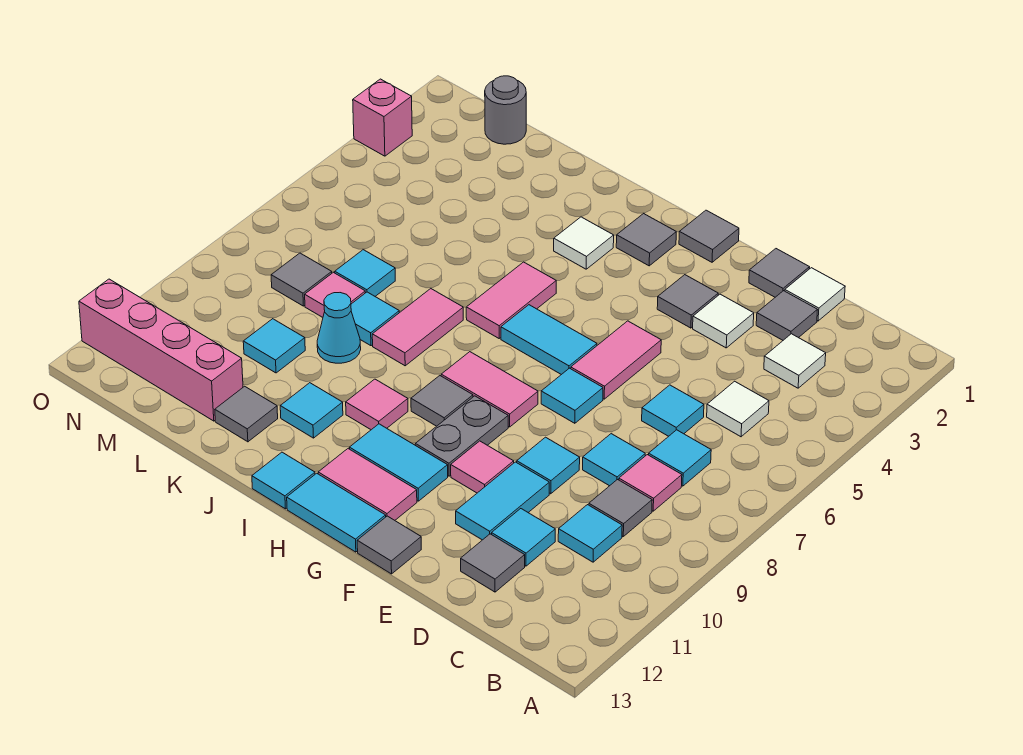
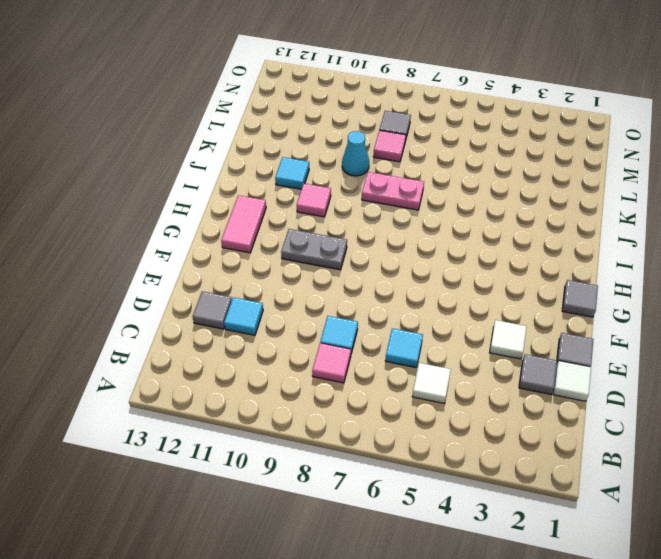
pink 1x2 plate [362,172,424,210] -> pink 1x2 tile [372,289,463,366]
none -> white 1x1 tile [764,334,826,388]
none -> cyan 1x1 tile [649,430,711,486]
none -> grey 1x1 tile [589,480,652,536]
none -> cyan 1x1 tile [558,505,622,562]

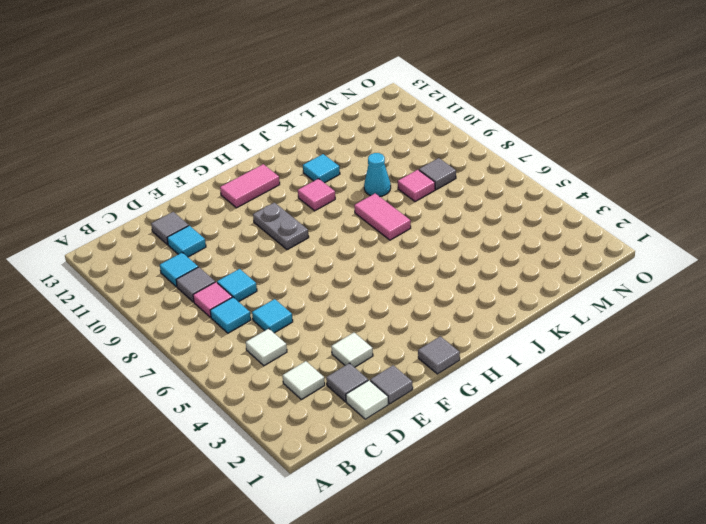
none -> cyan 1x1 tile [517,437,580,494]
none -> cyan 1x2 tile [456,462,549,540]
none -> grey 1x1 tile [657,275,718,328]
none -> pink 1x2 tile [571,321,661,399]

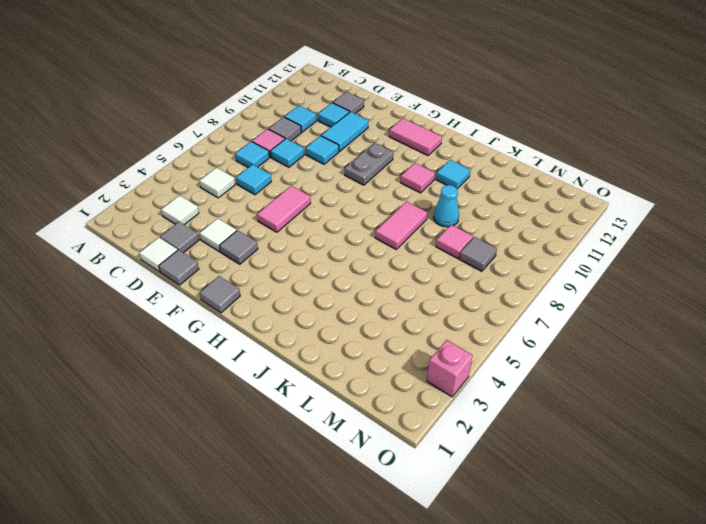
none -> cyan 1x1 tile [541,368,603,423]
none -> pink 1x1 tile [451,441,514,493]
none -> grey 1x1 tile [357,516,421,574]
none -> cyan 1x2 tile [501,305,597,375]

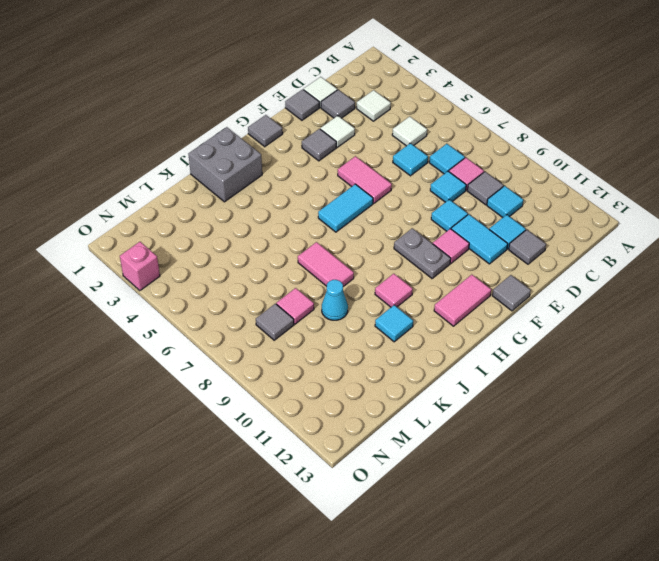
grey 2x2 brick [188,127,262,202] -> none
none -> cyan 1x1 tile [541,368,603,423]
none -> pink 1x2 tile [441,352,538,427]
none -> cyan 1x2 tile [349,424,448,501]
none -> cyan 1x2 tile [287,473,386,552]

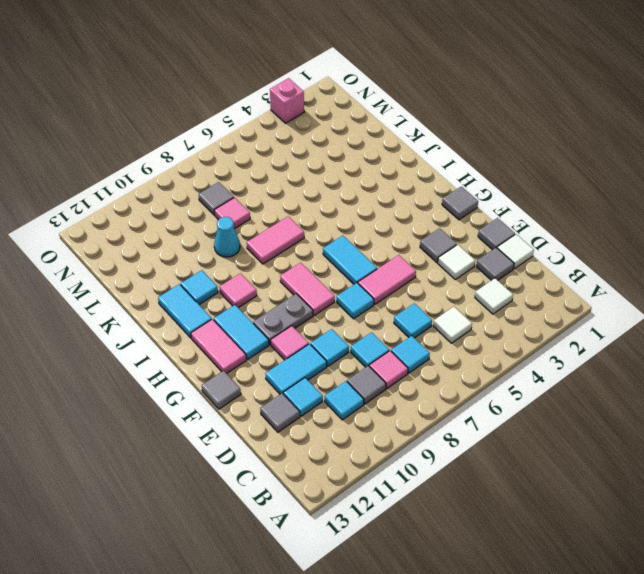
cyan 1x2 tile [158,284,212,338] -> cyan 1x2 tile moved to [287,473,386,552]
none -> grey 1x1 tile [616,214,676,266]
none -> grey 1x1 tile [411,376,473,426]
none -> white 1x1 tile [554,217,614,269]
none -> pink 1x2 tile [466,262,556,338]

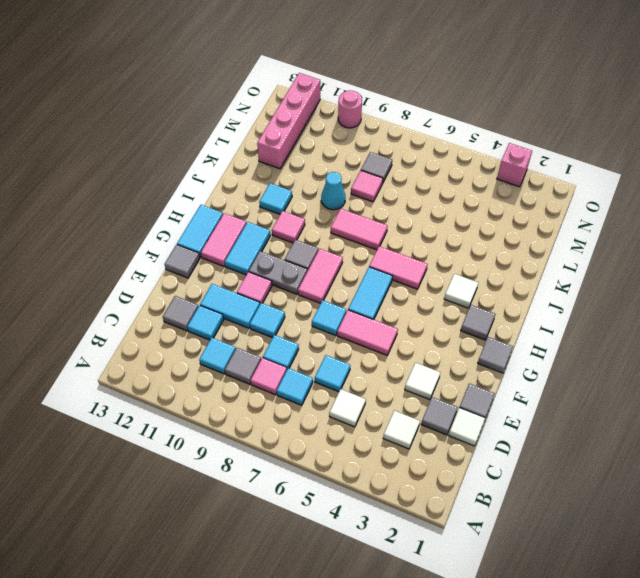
pink 1x1 round brick [338,90,362,128] -> none
none -> grey 1x1 tile [657,275,718,328]
none -> cyan 1x1 tile [252,452,315,509]
none -> cyan 1x1 tile [351,292,399,346]
none -> grey 1x1 tile [215,386,278,442]

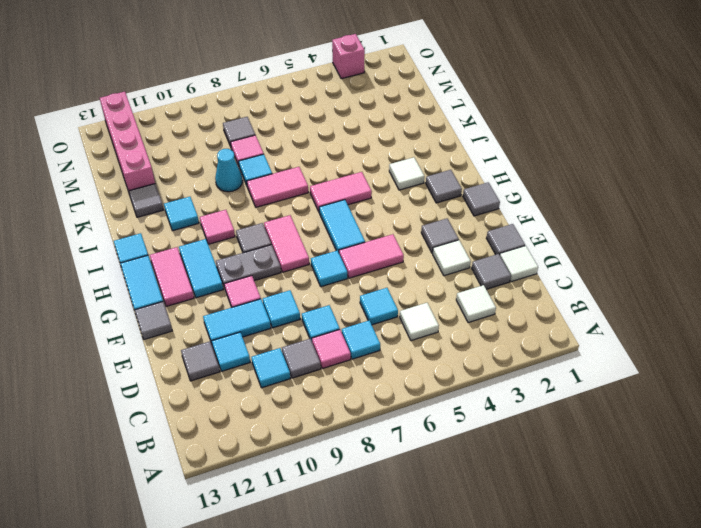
none -> cyan 1x1 tile [335,250,395,296]
none -> cyan 1x1 tile [243,319,305,373]
none -> grey 1x1 round brick [485,76,526,144]

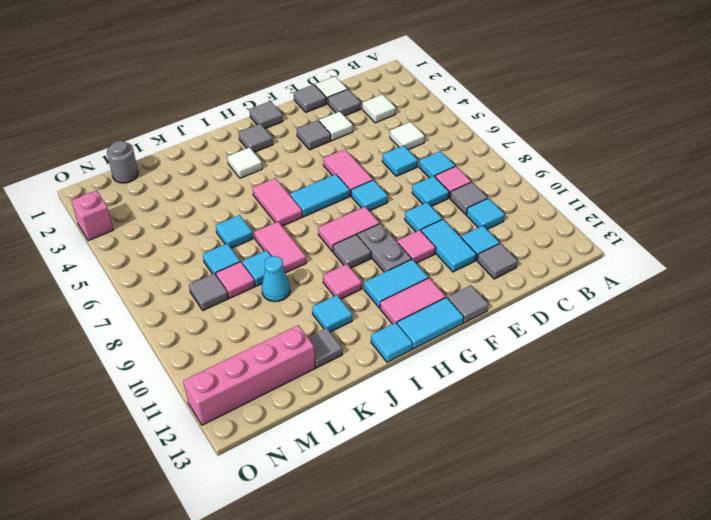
cyan 1x1 tile [216,215,253,248] -> cyan 1x1 tile moved to [243,319,305,373]

